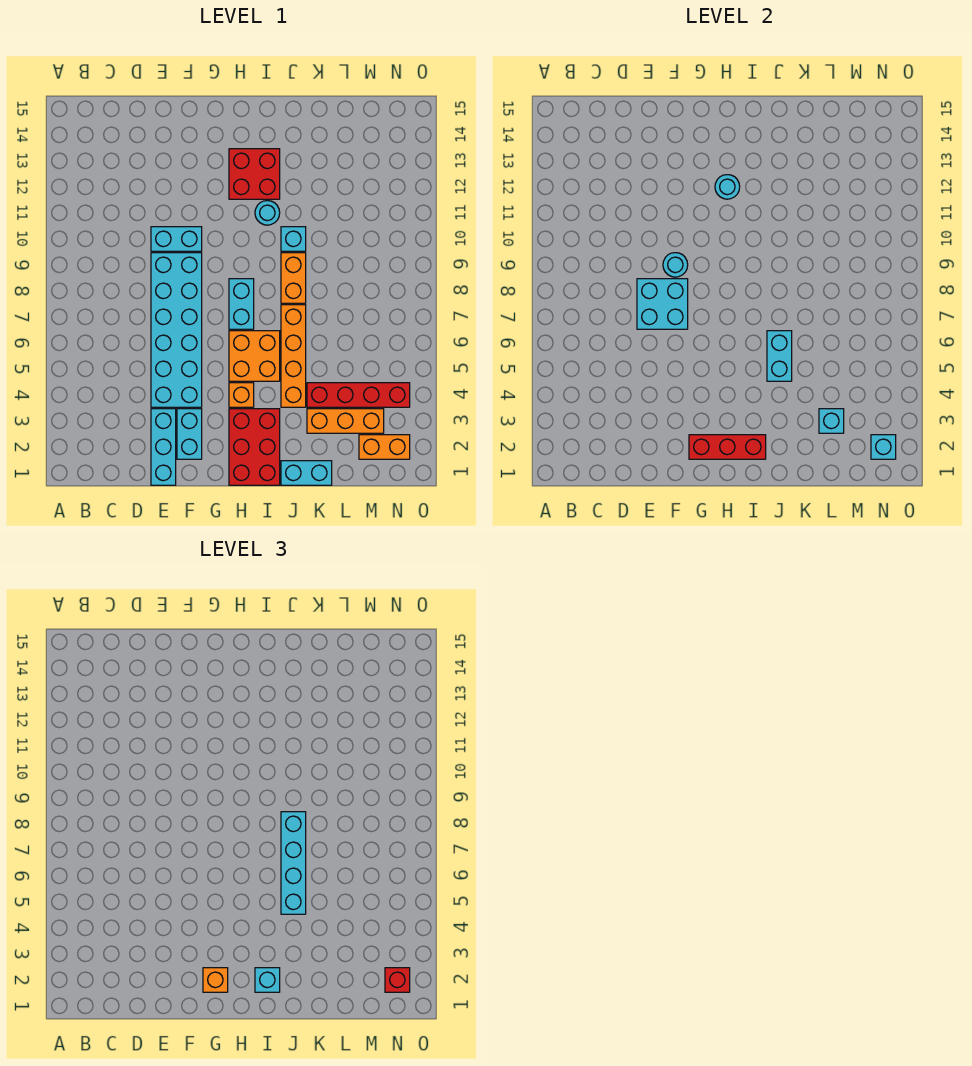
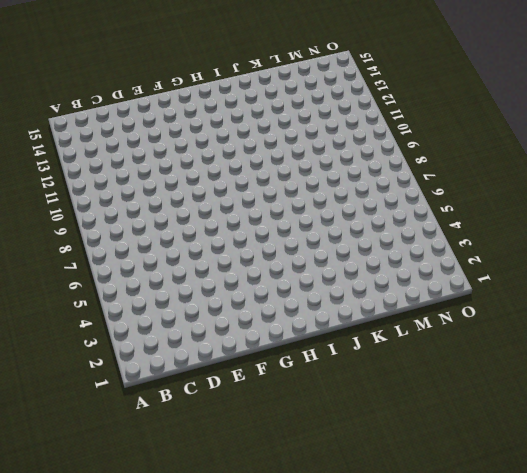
none -> cyan 1x3 brick [151,409,176,485]
none -> cyan 2x6 brick [151,253,202,407]
none -> cyan 1x2 brick [151,227,202,251]

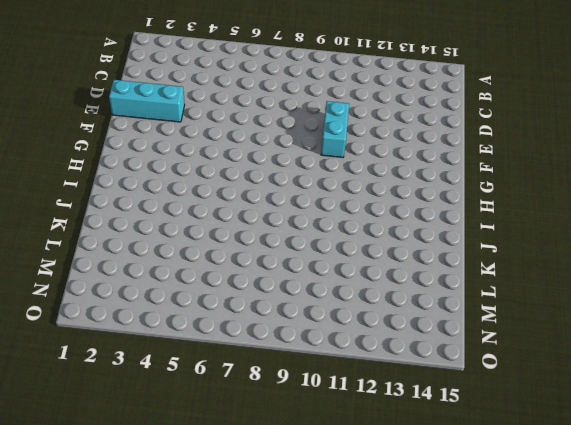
none -> cyan 2x6 brick [151,253,202,407]
none -> cyan 1x2 brick [177,409,202,459]
none -> red 2x3 brick [229,409,280,485]

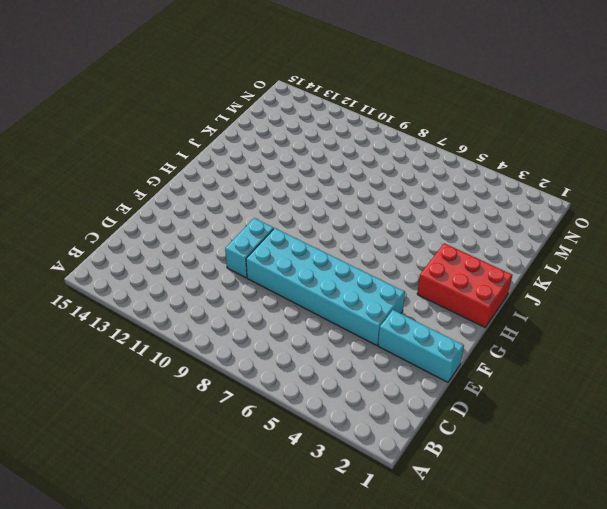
none -> cyan 1x2 brick [177,409,202,459]
none -> orange 1x1 brick [229,383,254,407]
none -> orange 2x2 brick [229,331,280,381]

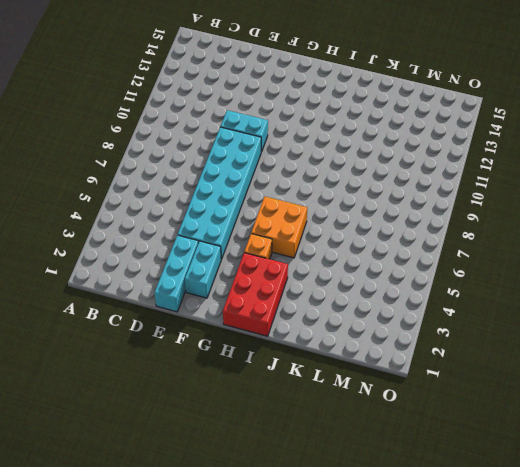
none -> cyan 1x2 brick [229,279,254,329]
none -> red 2x2 brick [229,149,280,199]
none -> cyan 1x1 round brick [255,201,280,225]

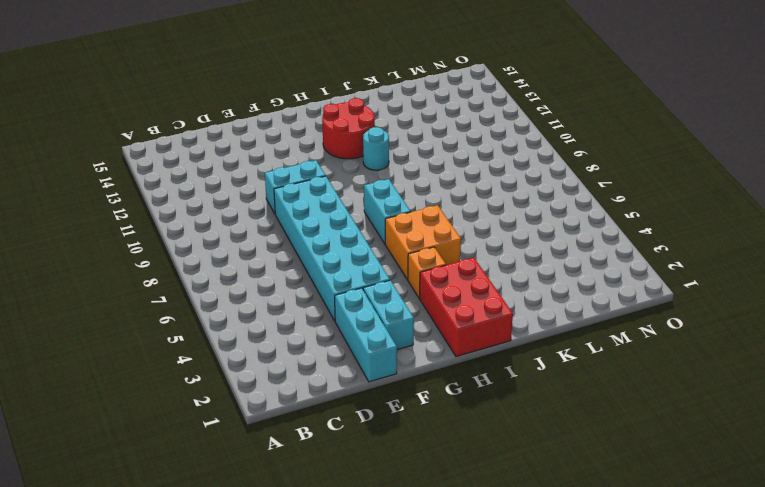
red 2x2 round brick [322,98,375,159] -> red 2x2 brick [229,149,280,199]
none -> cyan 1x2 brick [281,461,332,485]
none -> orange 1x4 brick [281,305,306,407]
none -> orange 1x2 brick [281,253,306,303]

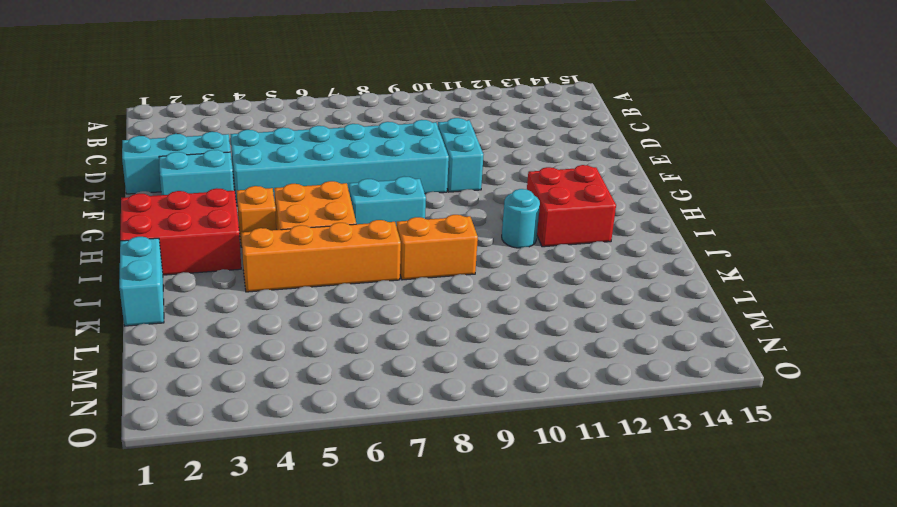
none -> cyan 1x1 brick [281,227,306,251]
none -> orange 1x3 brick [307,409,384,433]
none -> red 1x4 brick [307,383,410,407]

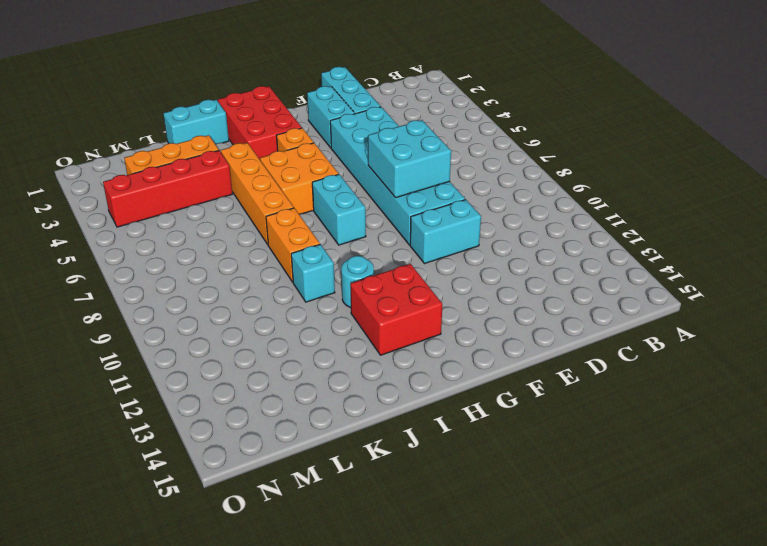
none -> orange 1x2 brick [359,435,410,459]
none -> cyan 1x1 round brick [663,253,688,277]
none -> red 1x3 brick [689,435,766,459]

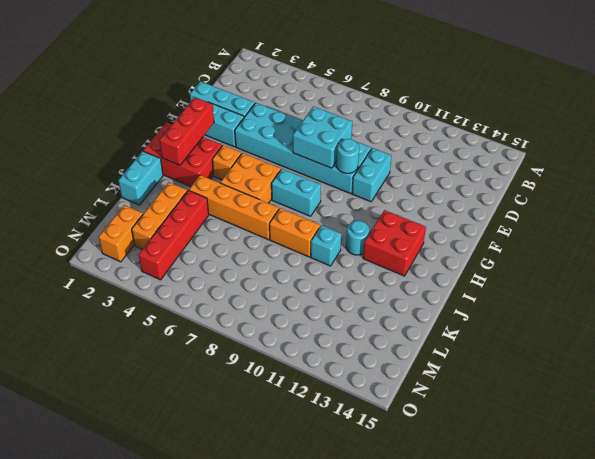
none -> cyan 1x1 round brick [715,175,740,199]
none -> cyan 1x2 brick [767,331,792,381]
none -> cyan 1x1 brick [819,409,844,433]

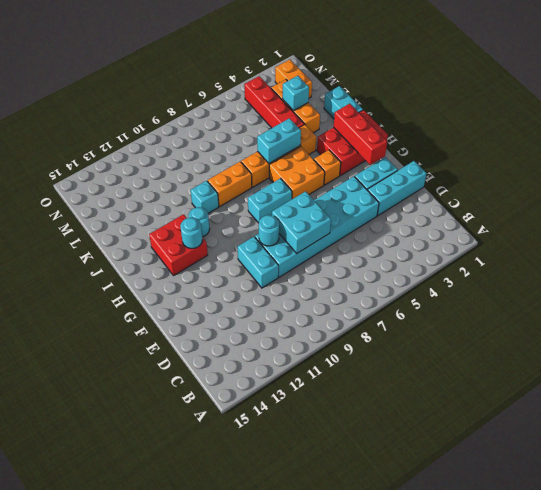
none -> cyan 1x1 brick [871,435,896,459]
none -> orange 1x1 brick [203,968,228,992]
none -> cyan 1x1 brick [255,968,280,992]

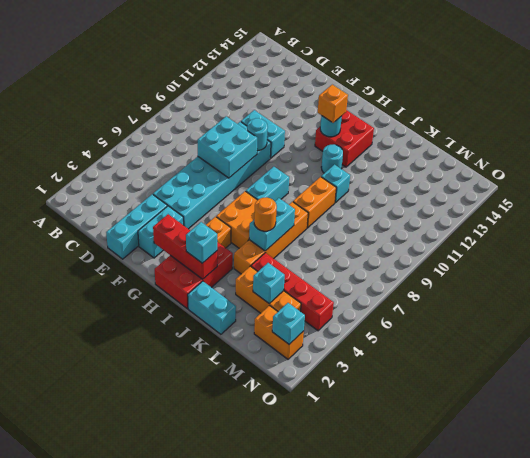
orange 1x1 brick [318,85,348,123] -> orange 1x1 brick moved to [203,968,228,992]
orange 1x1 round brick [254,198,277,231] -> cyan 1x4 brick [281,812,306,914]
none -> red 1x1 brick [385,968,410,992]

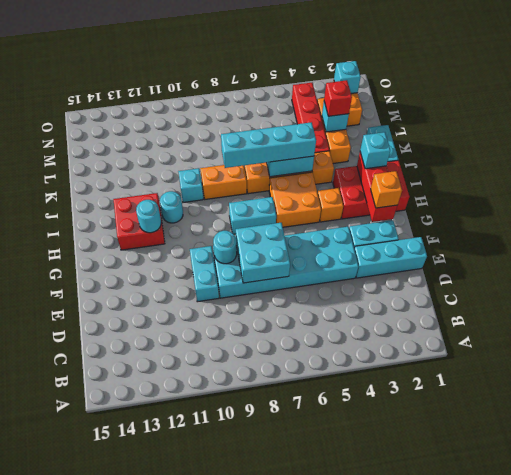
red 1x1 brick [324,80,352,116] -> red 1x1 brick moved to [385,968,410,992]

